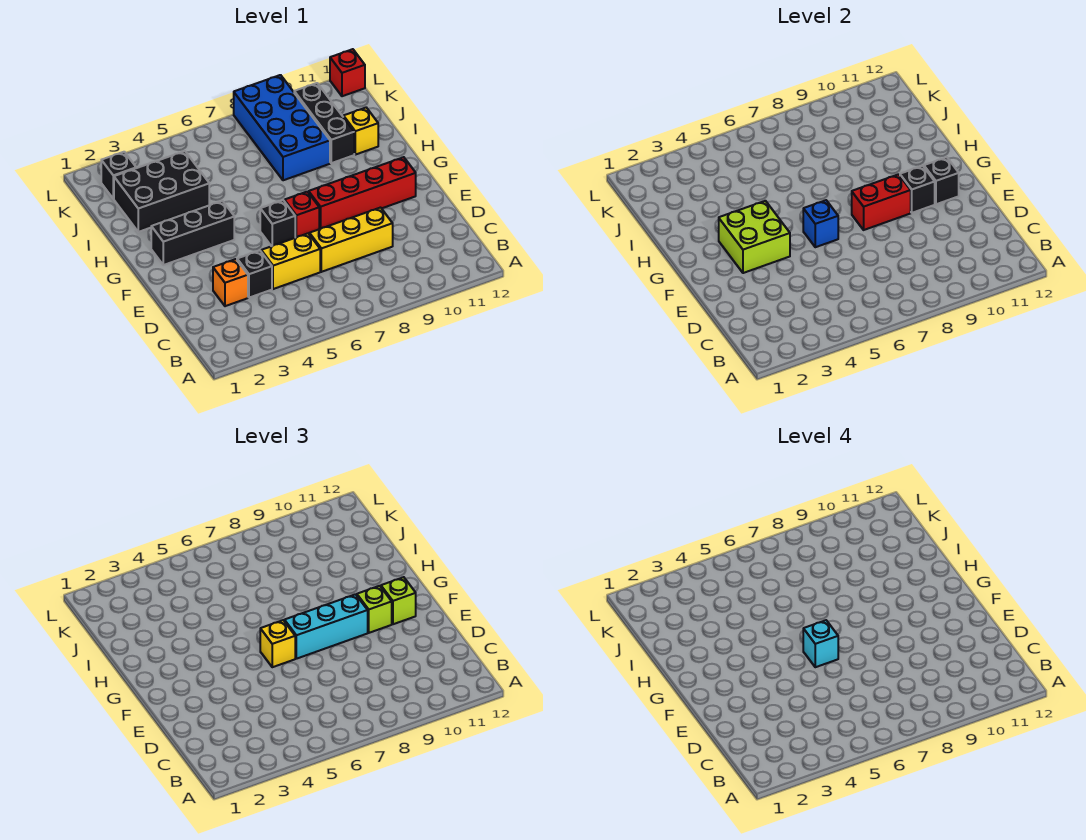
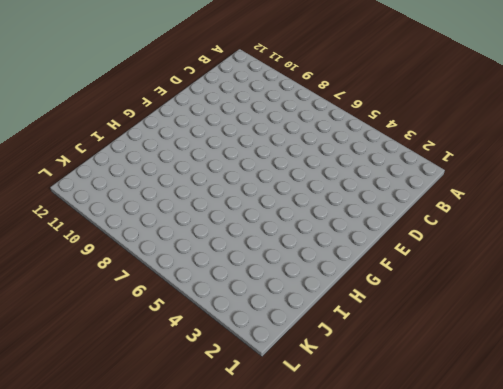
none -> orange 1x1 brick [213,259,248,306]
none -> black 1x1 brick [237,251,272,298]
none -> yellow 1x2 brick [261,233,320,289]

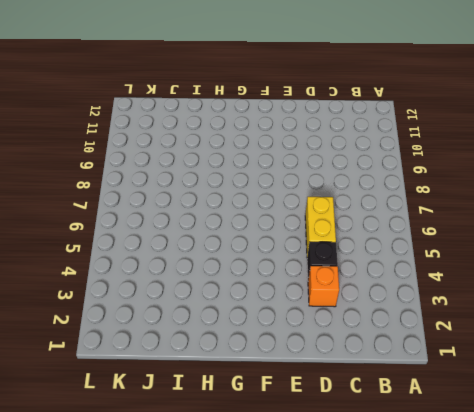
none -> yellow 1x3 brick [309,208,393,272]
none -> black 1x1 brick [260,200,295,246]
none -> red 1x1 brick [284,192,319,238]

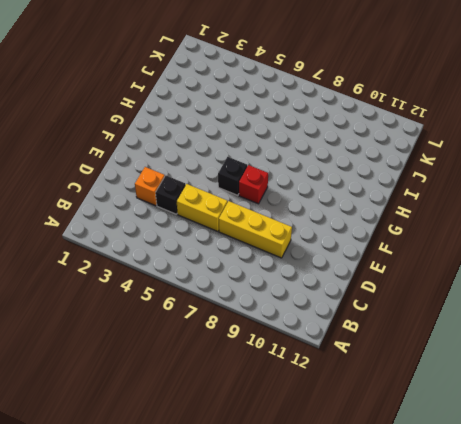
none -> red 1x4 brick [309,157,416,229]
none -> black 1x3 brick [151,201,234,265]
none -> black 2x3 brick [114,151,209,232]

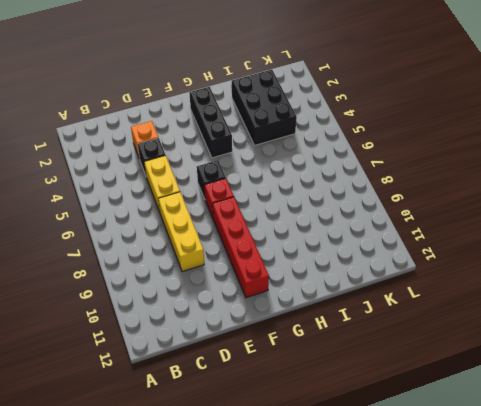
none -> blue 2x4 brick [234,75,330,180]
none -> black 1x3 brick [294,83,354,163]
none -> yellow 1x1 brick [343,108,378,155]

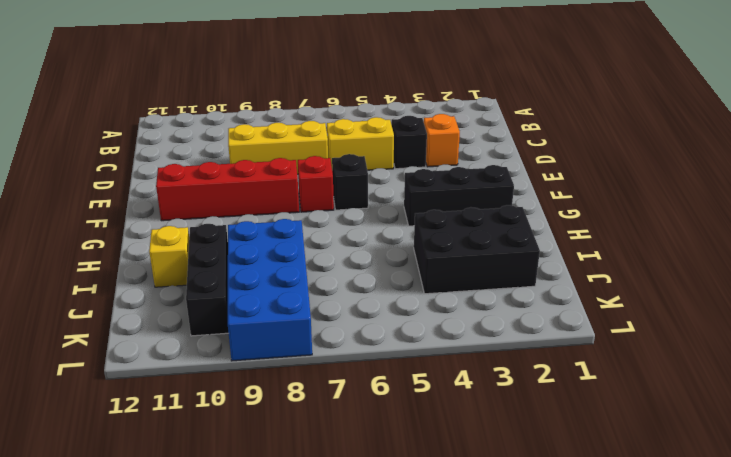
none -> black 1x1 brick [101,152,136,199]
none -> red 1x1 brick [330,49,365,96]
none -> lime 2x2 brick [719,201,790,273]

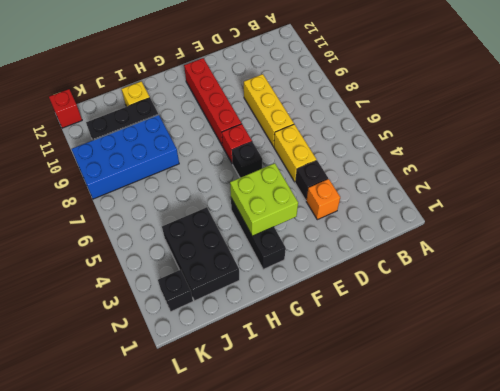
none -> blue 1x1 brick [803,200,838,247]
none -> red 1x2 brick [852,174,911,230]
none -> black 1x1 brick [900,166,935,213]

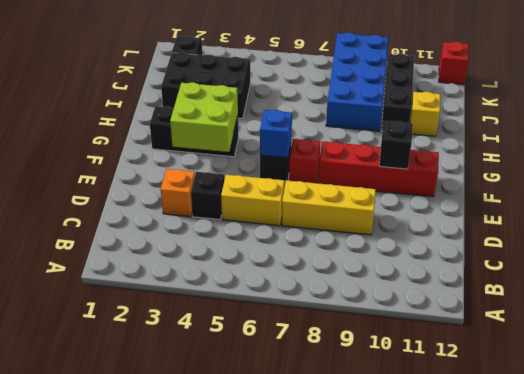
none -> red 1x2 brick [852,174,911,230]
none -> black 1x1 brick [924,157,959,204]
none -> yellow 1x1 brick [260,620,295,667]

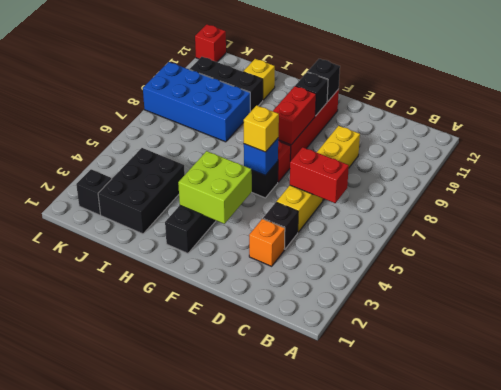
red 1x2 brick [290,147,349,203] -> none
none -> cyan 1x3 brick [284,594,368,659]
none -> lime 1x1 brick [357,586,392,633]
none -> lime 1x1 brick [381,577,416,624]

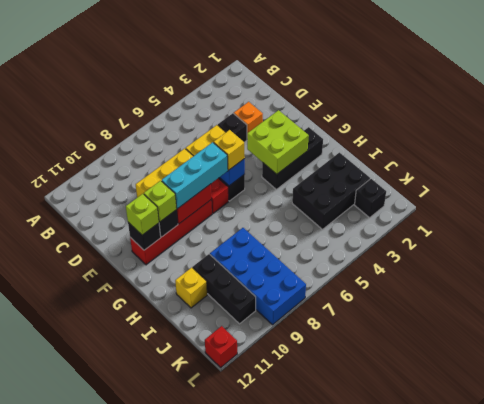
none -> cyan 1x1 brick [803,620,838,667]

